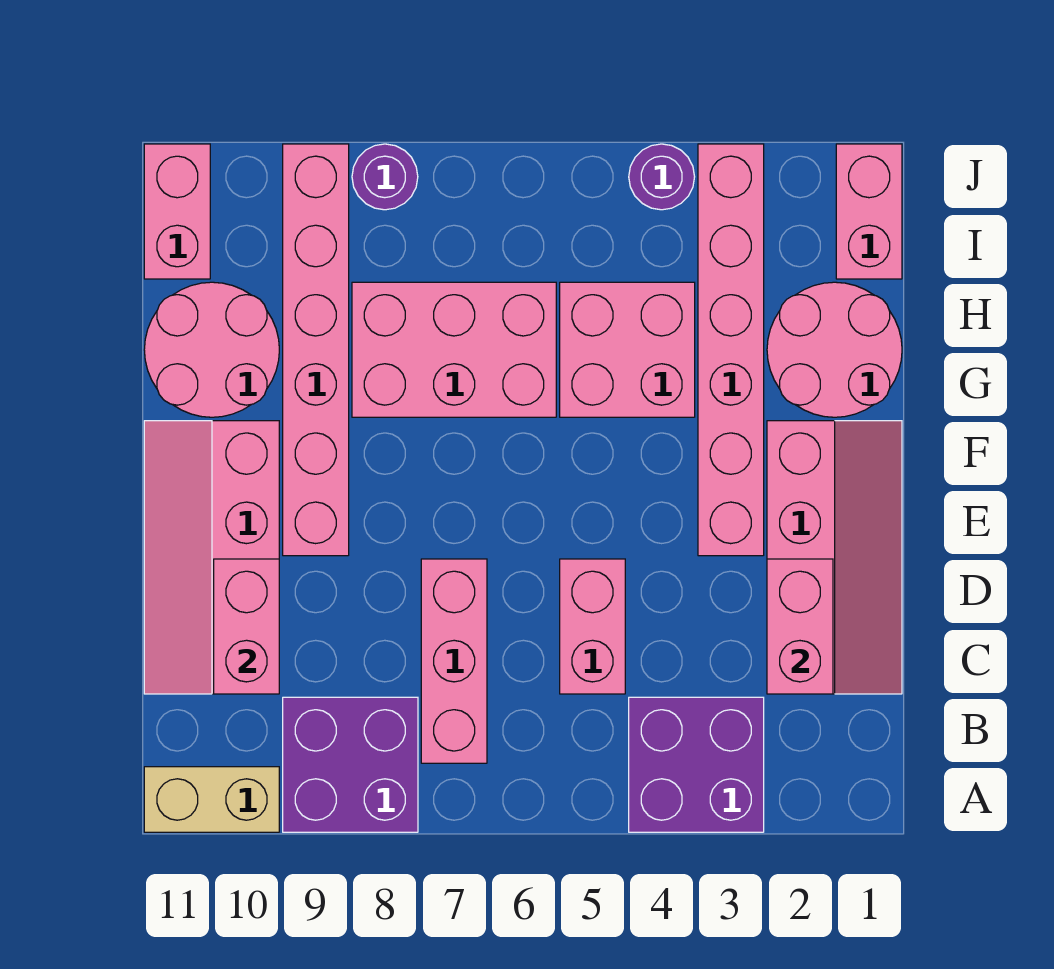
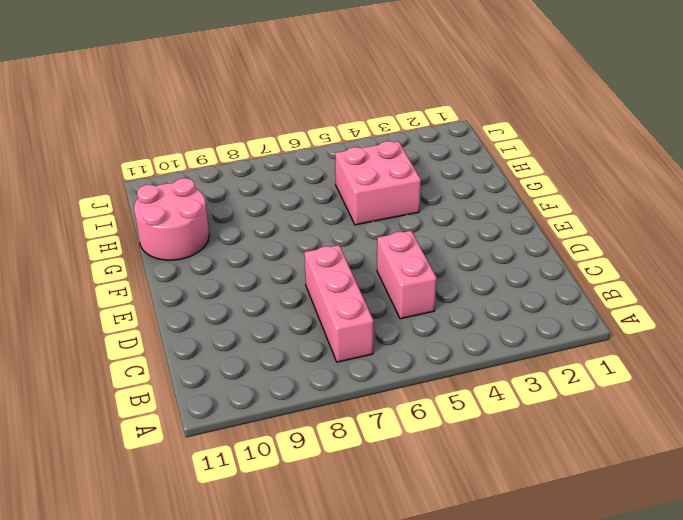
none -> purple 2x2 brick [629,697,764,832]
none -> purple 2x2 brick [283,697,418,832]
none -> tan 1x2 brick [144,767,279,832]

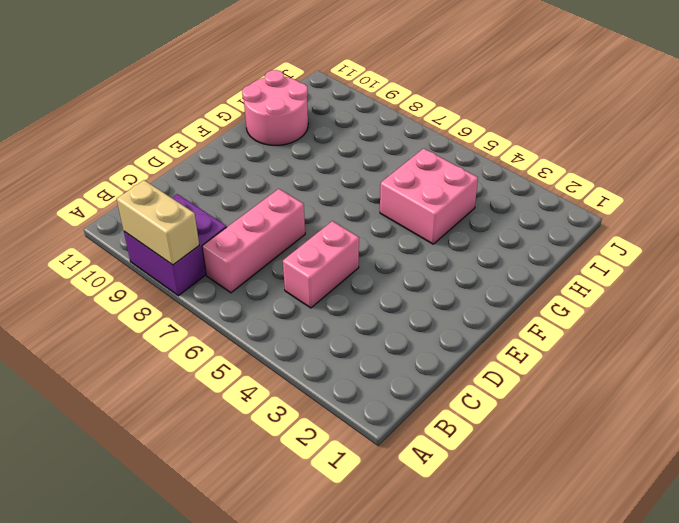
tan 1x2 brick [117,180,199,265] -> tan 1x2 brick moved to [144,767,279,832]
none -> purple 2x2 brick [629,697,764,832]
none -> pink 2x4 slope [767,421,902,694]
none -> pink 2x4 slope [144,421,279,694]

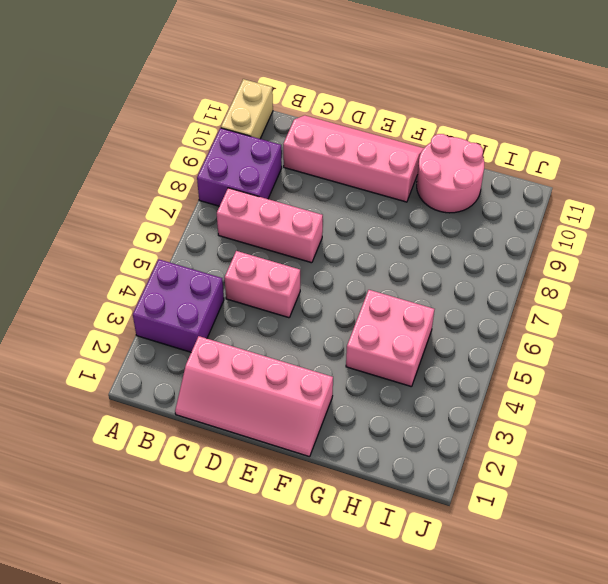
none -> pink 1x6 brick [698,144,764,556]
none -> pink 1x6 brick [283,144,349,556]
none -> pink 2x2 round brick [767,282,902,417]

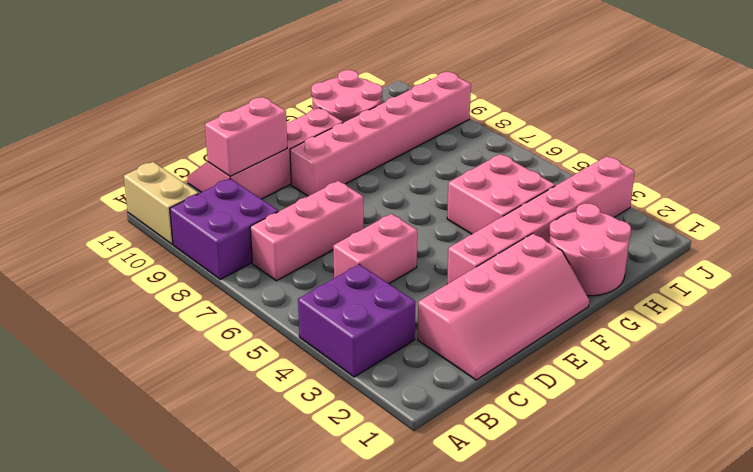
none -> pink 2x3 brick [352,282,556,417]
none -> pink 1x2 brick [836,144,902,279]
none -> pink 1x2 brick [144,144,210,279]

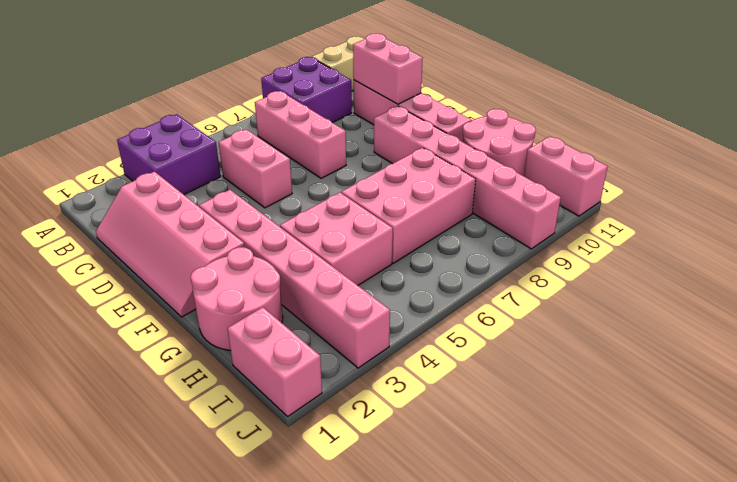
none -> purple 1x1 round brick [629,144,695,210]
none -> purple 1x1 round brick [352,144,418,210]
none -> pink 1x2 brick [767,559,833,694]

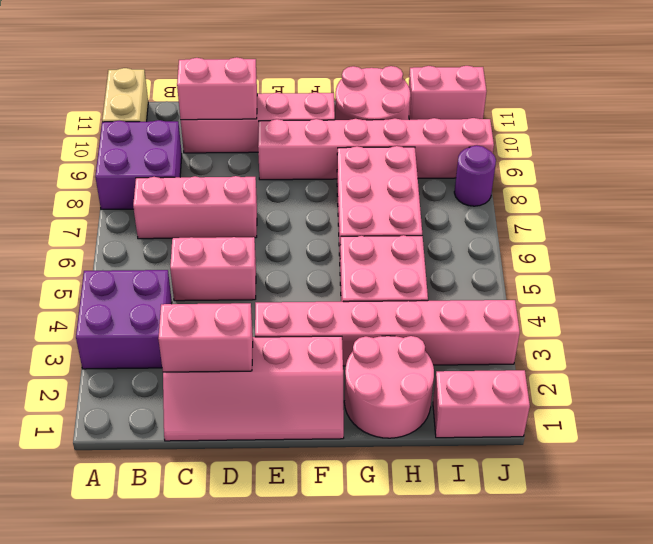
none -> purple 1x1 round brick [629,144,695,210]

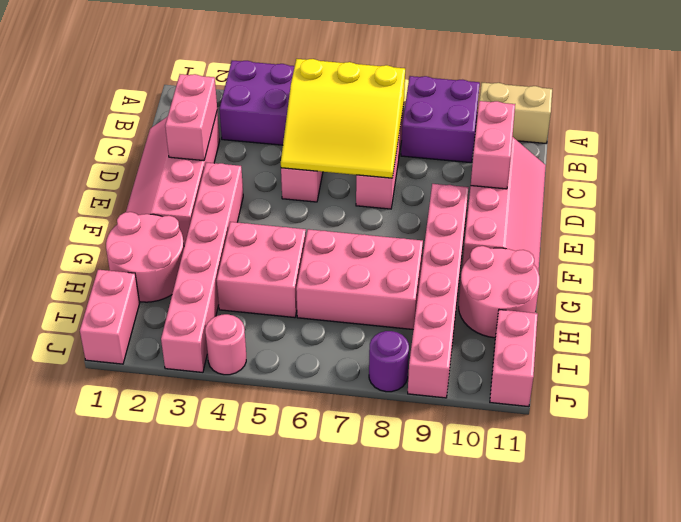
yellow 3x3 slope [281,59,405,178] -> none
pink 1x1 round brick [205,314,246,375] -> purple 1x1 round brick [629,144,695,210]

